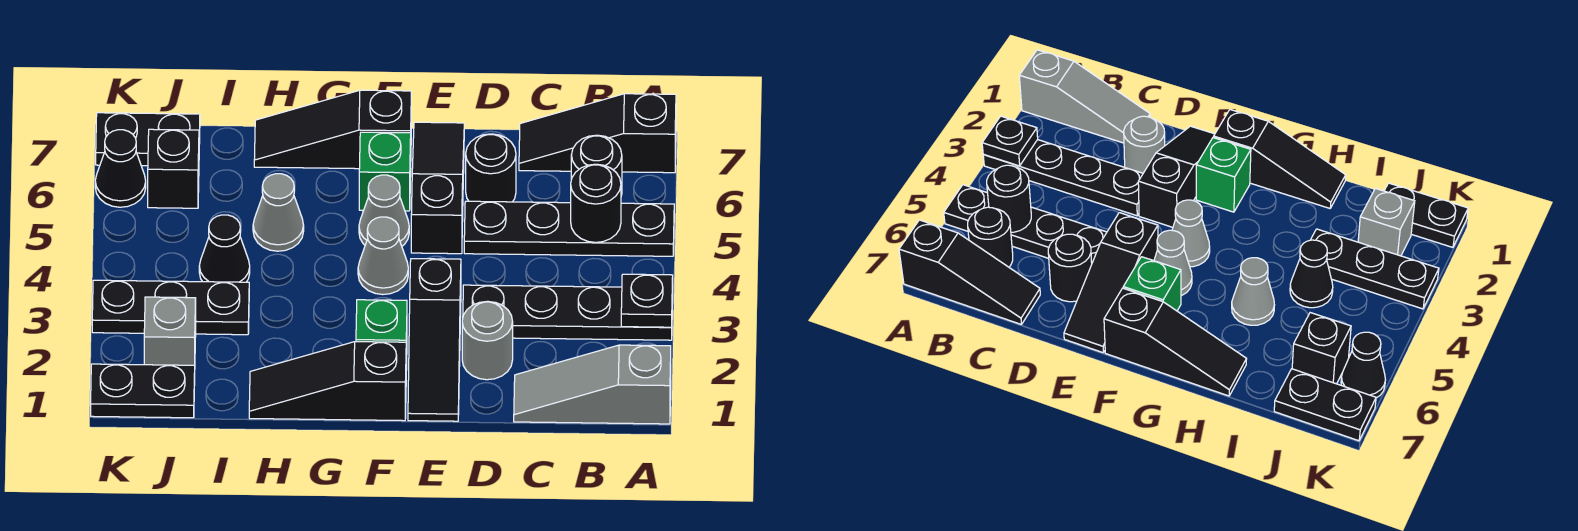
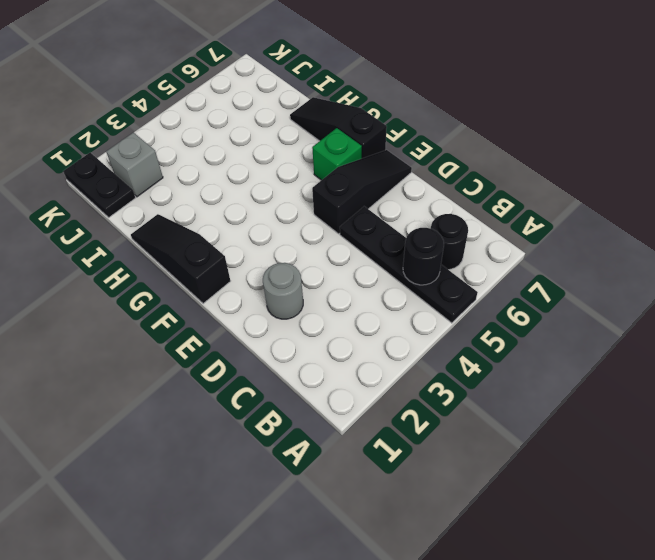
none -> grey 1x3 slope [514,345,671,424]
none -> black 1x4 plate [463,285,673,340]
none -> black 1x3 slope [519,94,676,173]

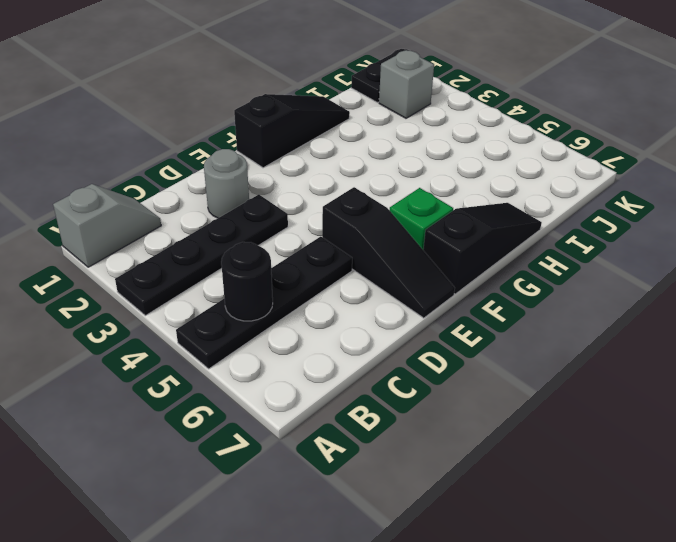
grey 1x2 slope [53,184,161,267] -> grey 1x3 slope [514,345,671,424]
none -> black 1x3 slope [519,94,676,173]
none -> black 1x1 round brick [571,135,622,195]
none -> black 1x1 round brick [466,134,516,202]

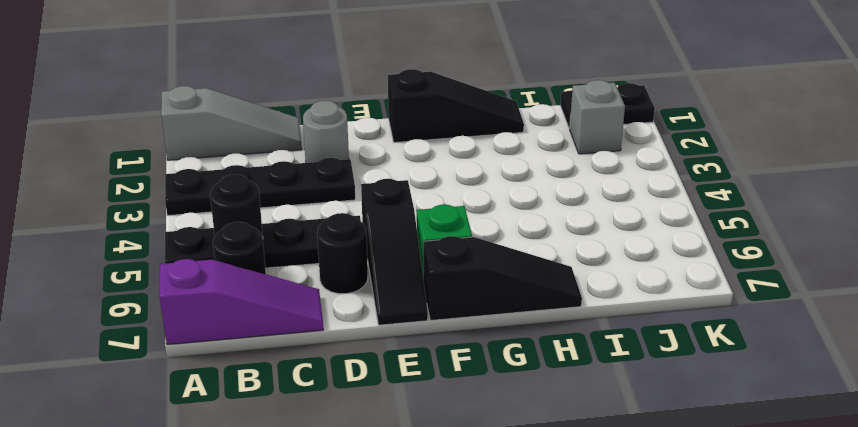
purple 1x3 slope [160,259,323,345] -> black 1x3 slope [519,94,676,173]
none -> black 1x3 slope [408,259,461,421]
none -> green 1x1 brick [356,300,407,370]
none -> grey 1x1 cone [358,217,408,295]

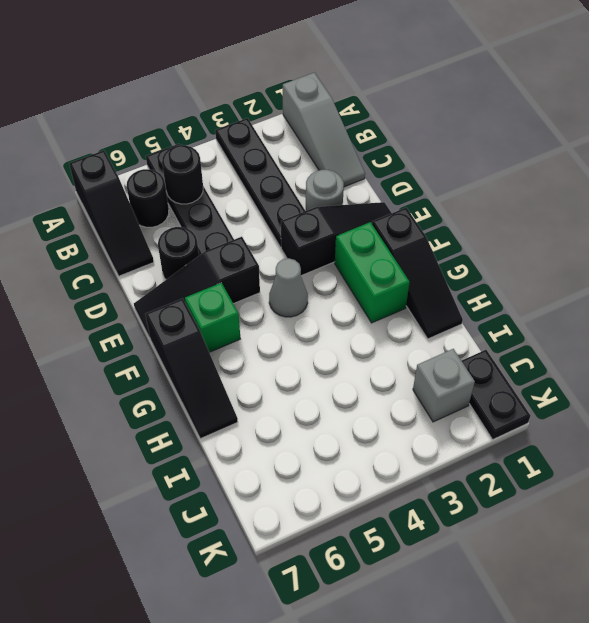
green 1x2 brick [335,222,410,323] -> green 1x1 brick [356,300,407,370]
none -> grey 1x1 cone [359,175,409,246]
none -> grey 1x1 cone [253,174,304,251]
none -> black 1x3 plate [92,280,249,335]

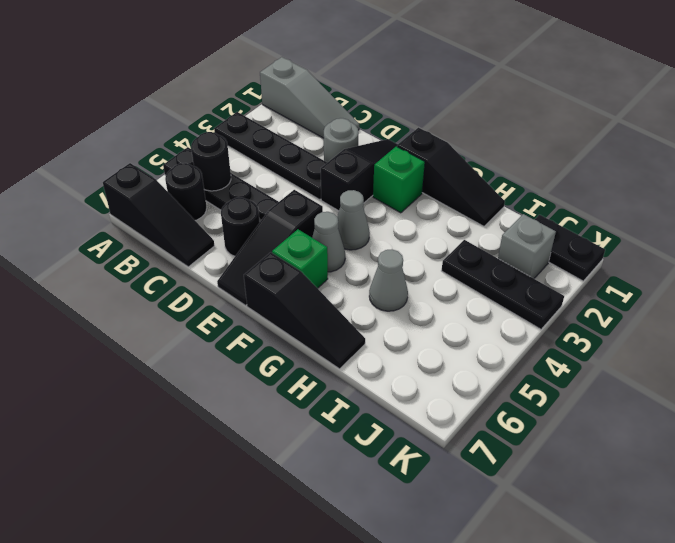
none -> black 1x1 cone [199,215,250,282]
none -> black 1x1 brick [148,129,199,208]
none -> black 1x2 plate [96,113,200,166]

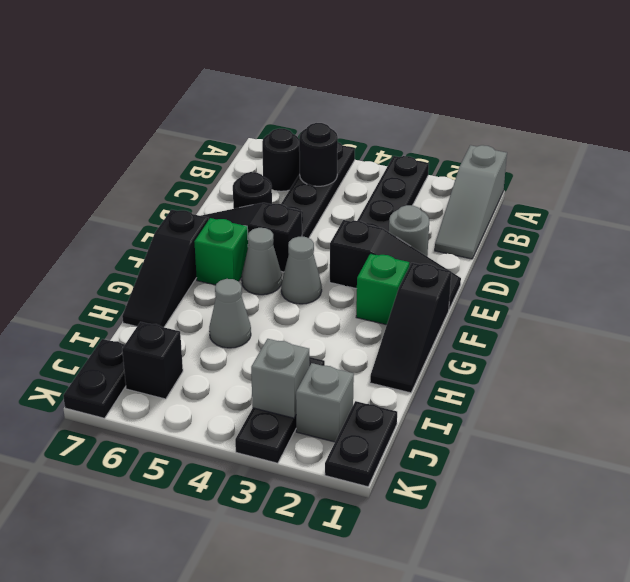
grey 1x1 brick [251,339,309,418] -> none
none -> black 1x3 slope [519,94,676,173]
none -> black 1x1 cone [199,215,250,282]
none -> black 1x1 cone [95,130,146,207]

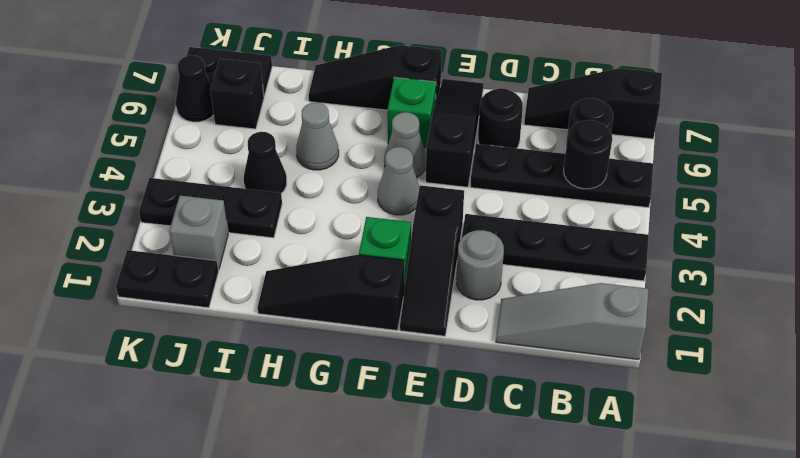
none -> black 1x1 plate [621,274,673,327]

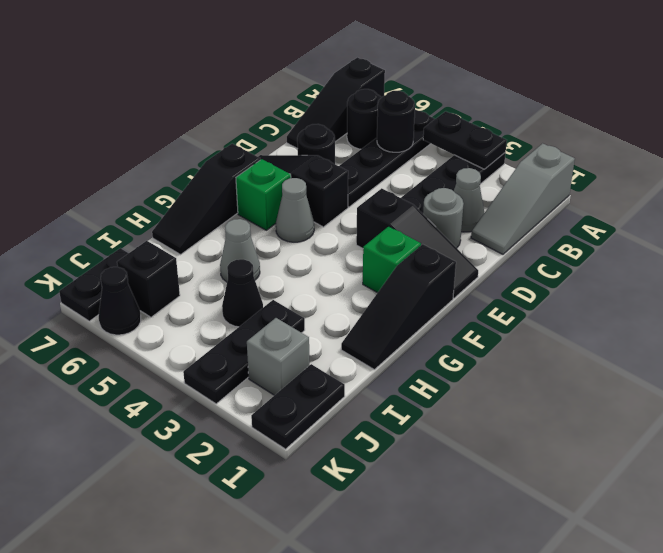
black 1x2 plate [423,111,507,169] -> black 1x1 plate [621,274,673,327]
grey 1x1 cone [454,168,484,232] -> grey 1x1 cone moved to [358,217,408,295]

